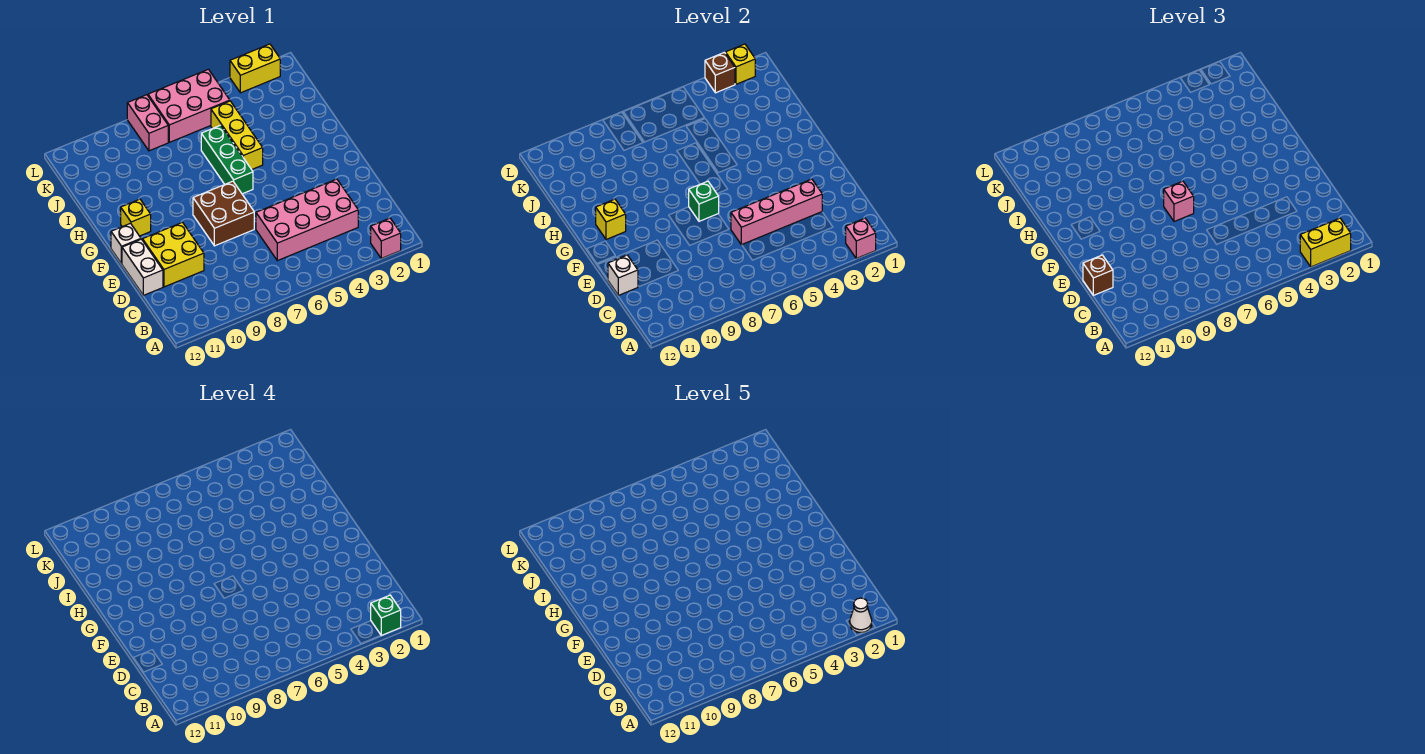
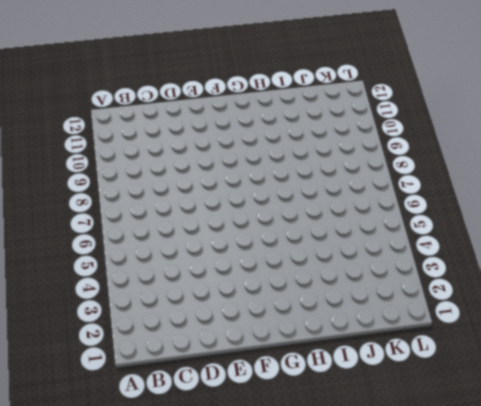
none -> pink 1x1 brick [371,218,401,258]
none -> pink 2x4 brick [256,179,358,261]
none -> yellow 2x2 brick [143,222,204,287]

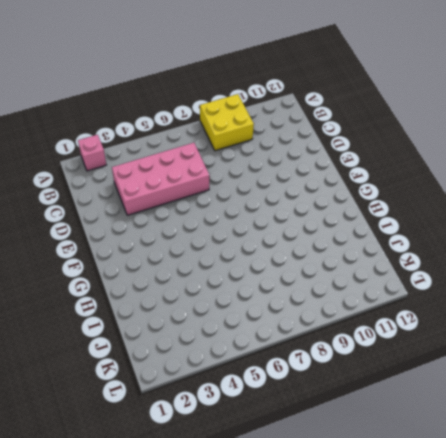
yellow 2x2 brick [200,94,254,151] -> yellow 2x2 brick moved to [143,222,204,287]
none -> white 1x2 brick [122,239,163,295]
none -> brown 2x2 brick [193,181,254,246]
none -> white 1x1 brick [111,223,141,264]

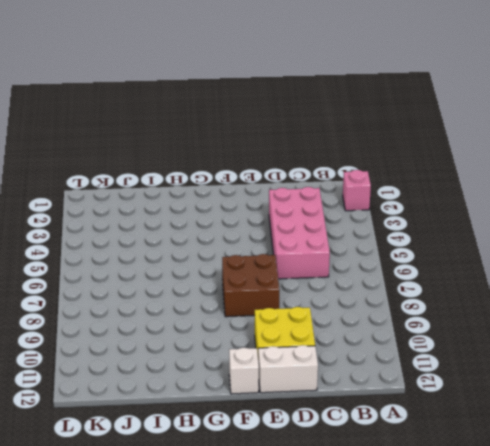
none -> green 1x3 brick [201,125,253,194]
none -> yellow 1x1 brick [121,199,151,236]
none -> yellow 1x3 brick [211,101,263,170]

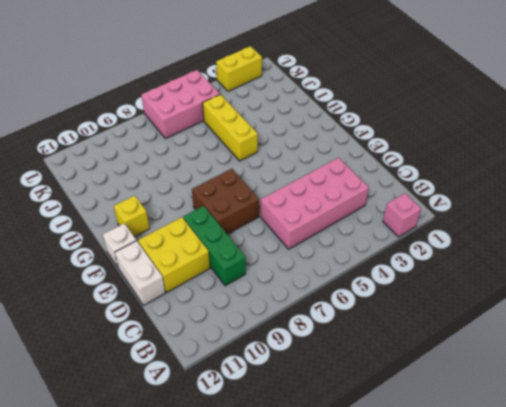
green 1x3 brick [183,206,246,286] -> green 1x3 brick moved to [201,125,253,194]
none -> pink 1x2 brick [127,95,168,151]
none -> pink 1x1 brick [846,218,876,258]
none -> pink 1x4 brick [731,179,822,245]

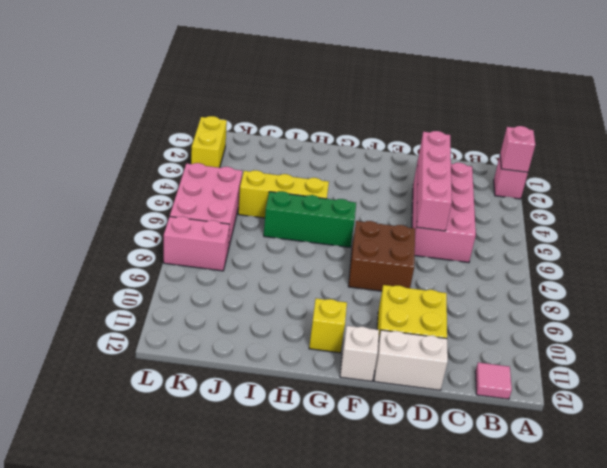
pink 1x1 tile [475,362,512,399] -> none
none -> white 1x1 brick [608,255,638,295]
none -> green 1x1 brick [689,181,719,221]
none -> yellow 1x1 brick [596,199,626,239]

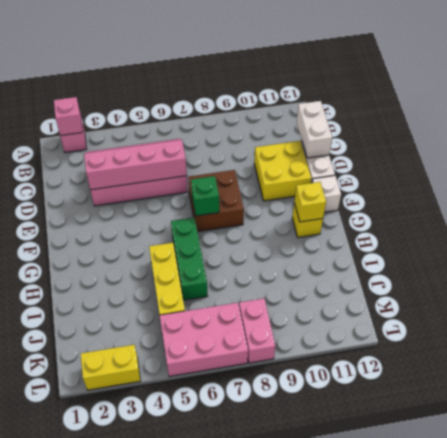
white 1x2 brick [297,101,332,158] -> white 1x1 brick [608,255,638,295]
none -> yellow 1x1 brick [726,44,755,84]
none -> brown 1x1 brick [705,52,735,93]
none -> yellow 1x2 brick [1300,218,1351,267]

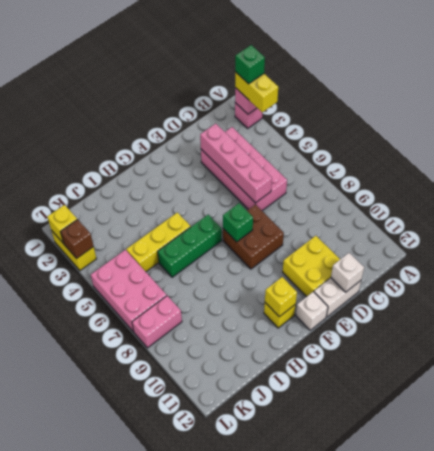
none -> brown 1x1 brick [1083,255,1113,295]
none -> pink 1x1 brick [1164,181,1194,222]
none -> white 1x1 cone [850,598,872,633]

